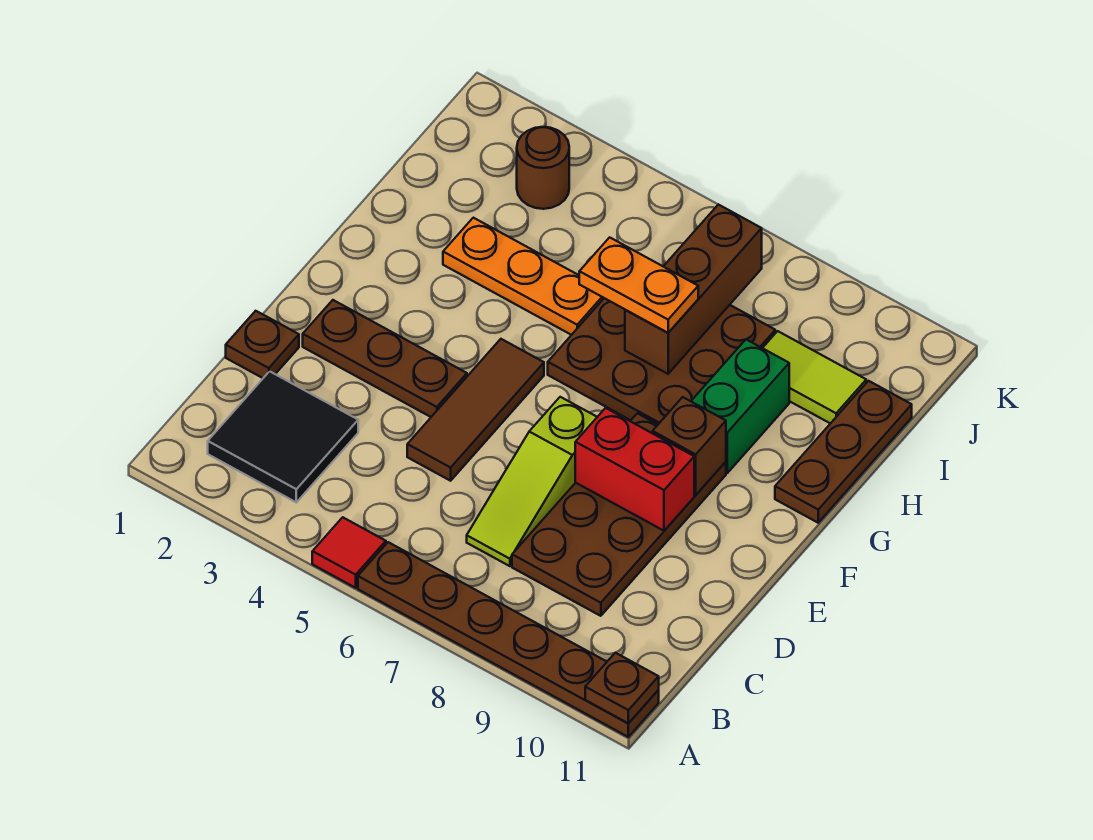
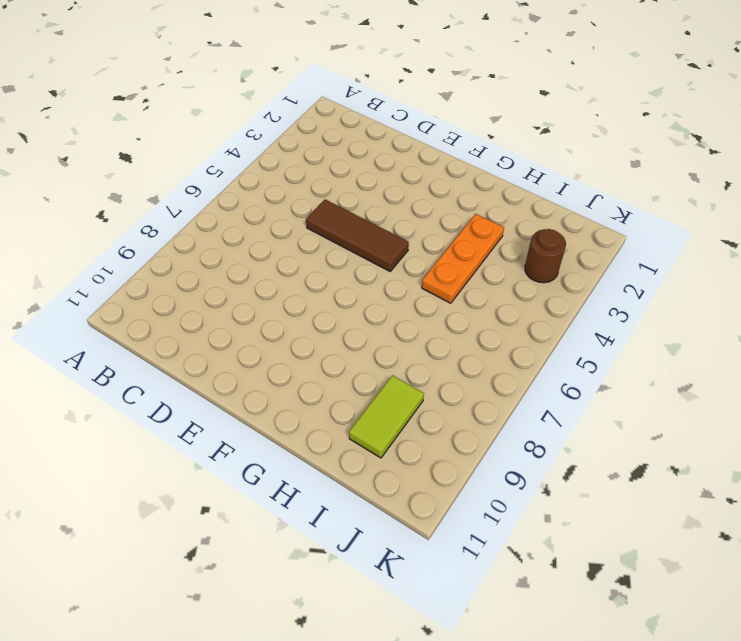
none -> red 1x1 tile [312,517,386,588]
none -> brown 1x6 plate [358,542,659,737]
none -> black 2x2 tile [208,371,358,502]

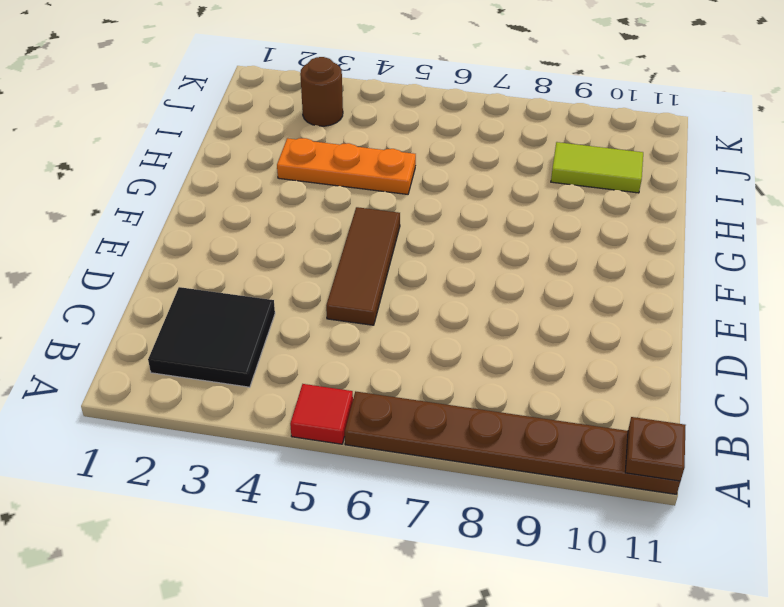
none -> lime 1x3 slope [467,397,597,566]
none -> brown 2x4 plate [512,413,726,616]
none -> brown 1x1 plate [226,311,299,378]

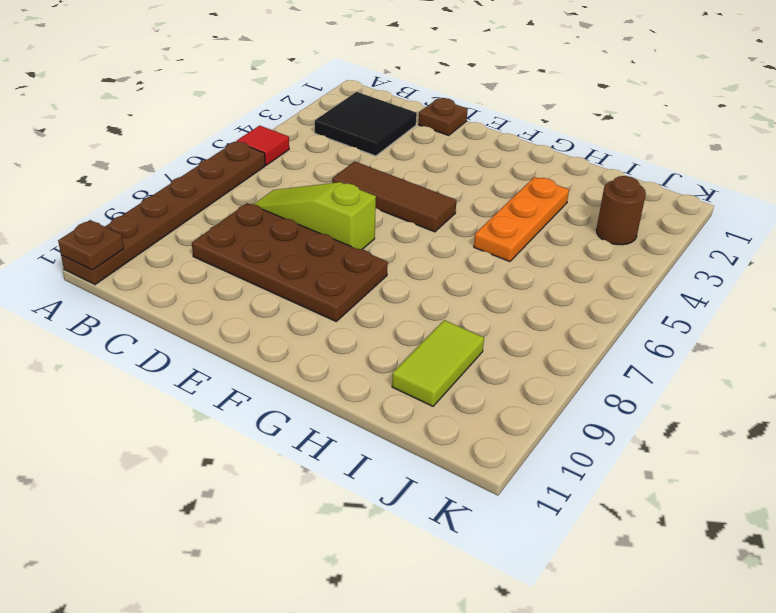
none -> brown 1x3 plate [303,300,467,417]
none -> brown 3x3 plate [548,298,775,424]
none -> green 1x2 brick [691,340,789,473]

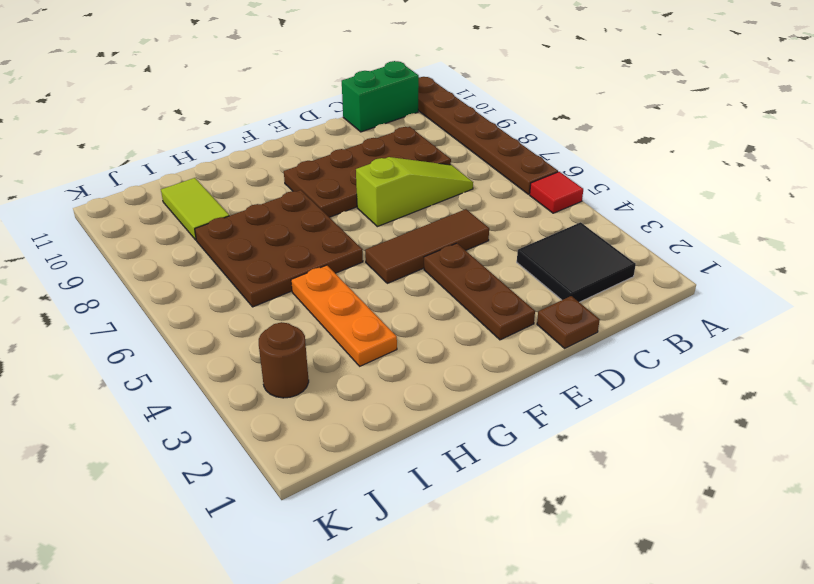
green 1x2 brick [342,61,419,132] -> green 1x2 brick moved to [691,340,789,473]
none -> brown 1x3 plate [775,381,912,523]
none -> brown 1x1 plate [585,653,659,723]
none -> red 1x2 brick [575,408,694,531]

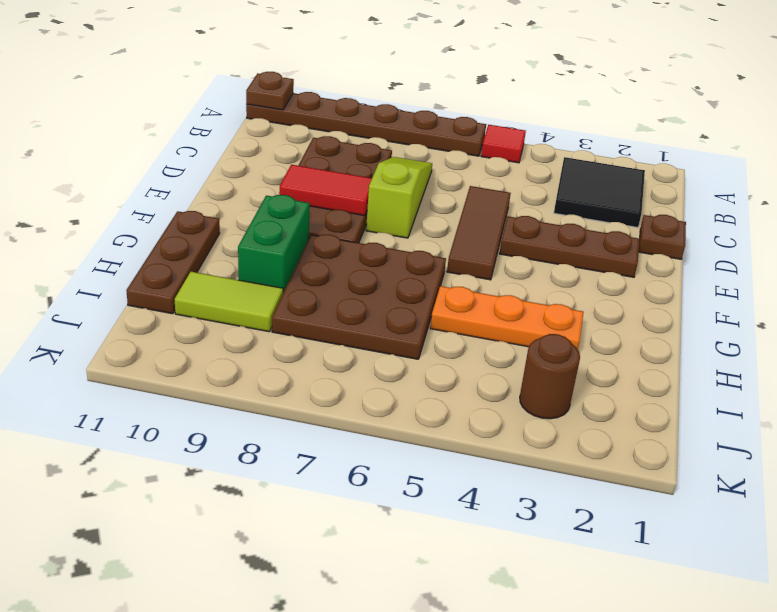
red 1x2 tile [279,165,372,216] -> red 1x2 brick [575,408,694,531]
none -> brown 1x1 brick [653,397,726,495]
none -> brown 1x3 brick [625,204,762,374]
none -> orange 1x2 plate [579,237,698,333]

